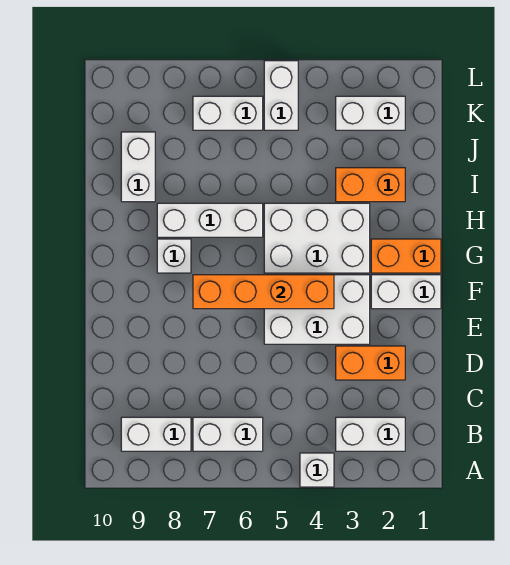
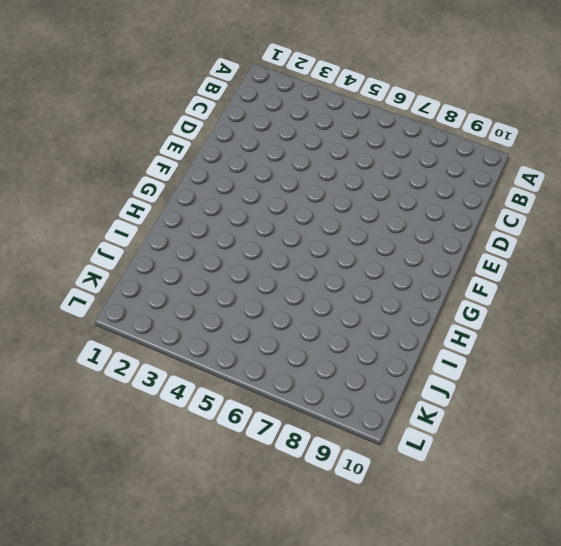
none -> white 1x1 brick [300,453,334,487]
none -> white 1x2 brick [336,417,405,451]
none -> white 1x2 brick [193,417,263,451]

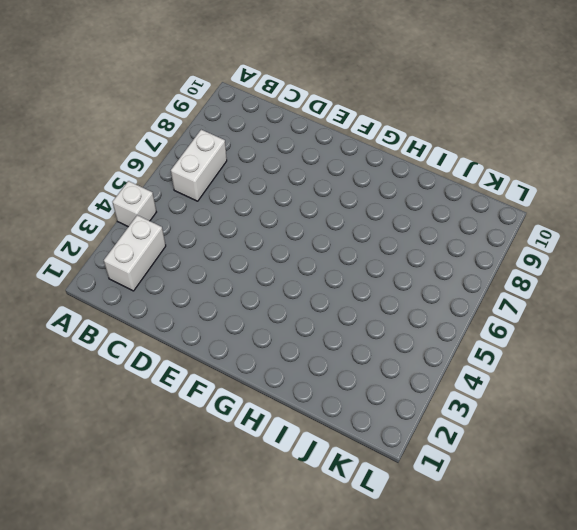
none -> white 1x2 brick [121,417,191,451]
none -> orange 1x2 brick [336,346,405,380]
none -> white 2x3 brick [264,275,370,344]

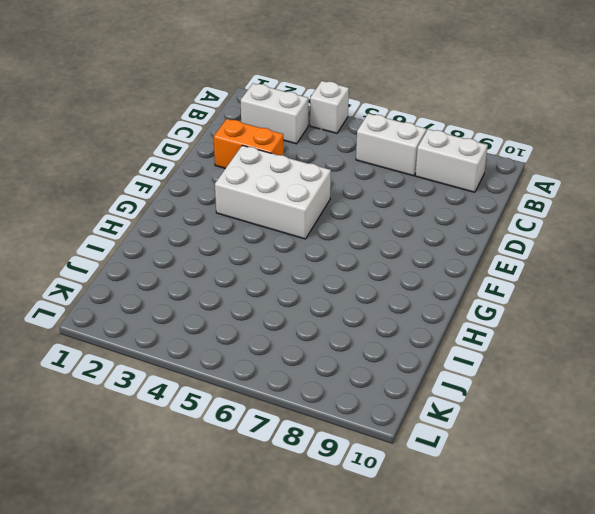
none -> white 1x2 brick [371,275,441,309]
none -> orange 1x2 brick [371,239,441,273]
none -> white 2x3 brick [264,203,370,273]

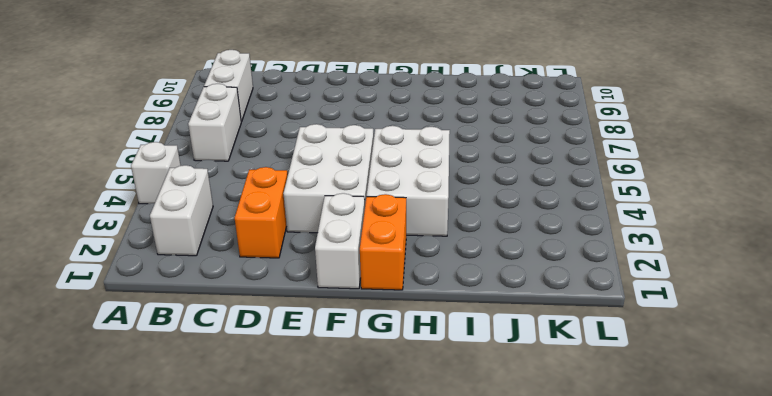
none -> white 1x1 brick [157,239,191,273]
none -> white 1x3 brick [157,203,263,237]
none -> orange 1x2 brick [336,168,405,202]

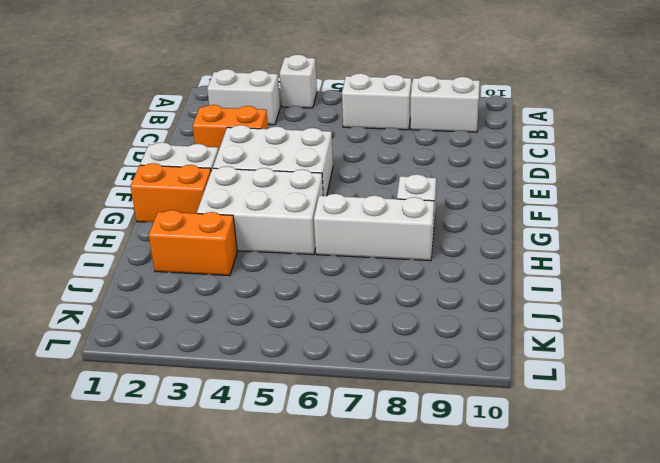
none -> white 1x2 brick [121,132,155,202]
none -> white 1x2 brick [336,96,405,130]
none -> white 1x2 brick [264,61,298,130]

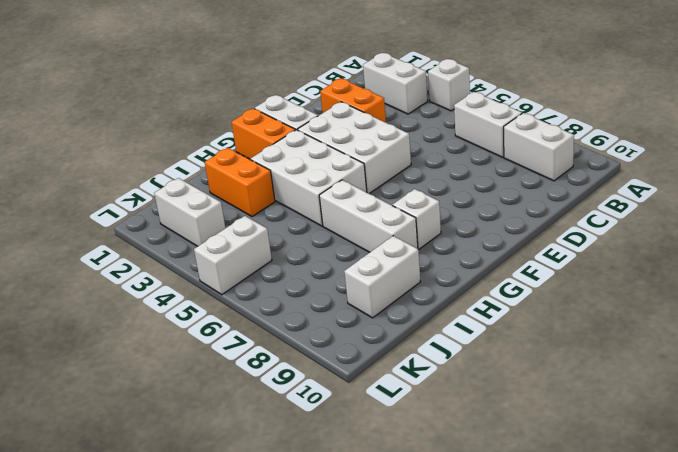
none -> white 1x2 brick [193,96,263,130]
none -> orange 1x4 brick [193,275,334,309]

